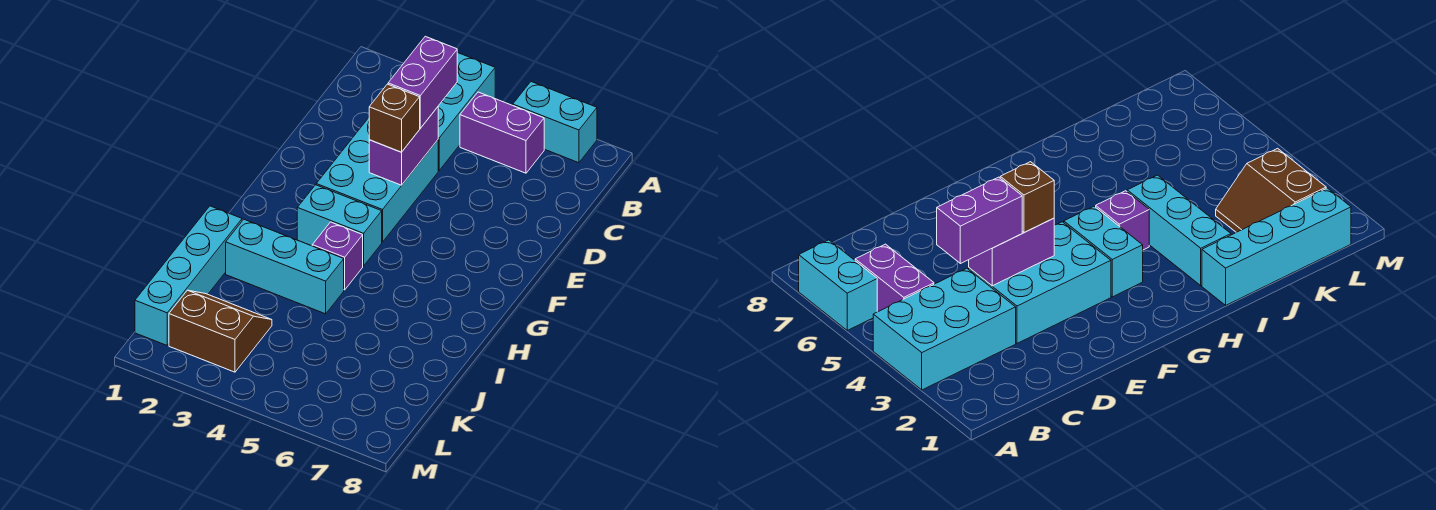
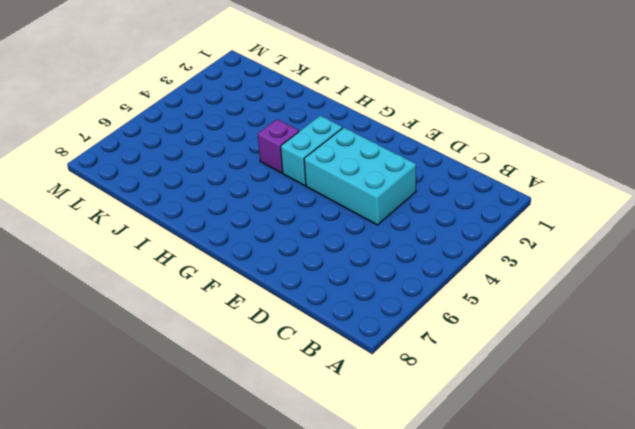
none -> cyan 2x3 brick [438,53,495,170]
none -> cyan 1x2 brick [513,82,597,163]
none -> purple 1x2 brick [460,92,544,173]

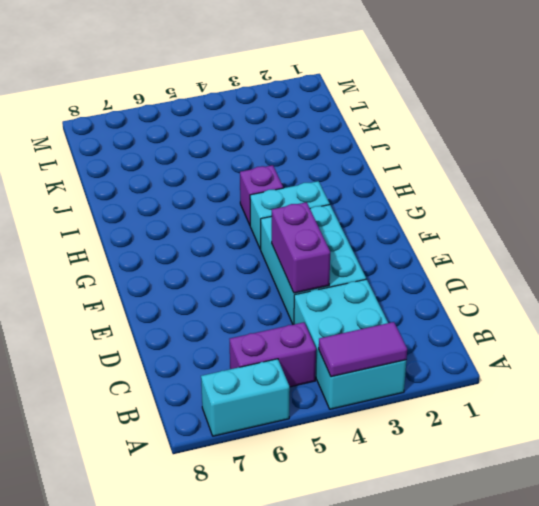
purple 1x2 tile [319,322,407,377] -> none
none -> cyan 1x4 brick [135,206,242,345]
none -> cyan 1x3 brick [226,219,344,314]
none -> brown 2x2 slope [169,290,272,372]

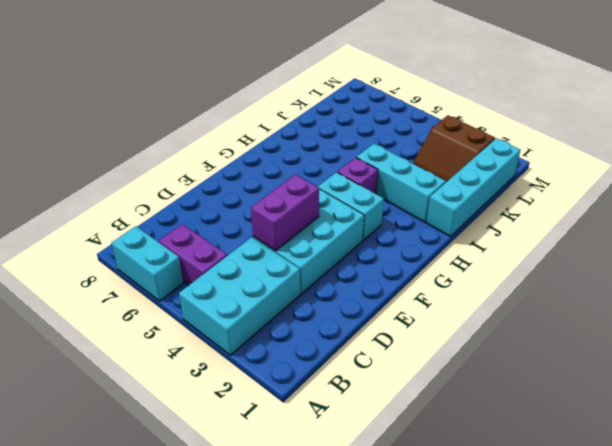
none -> purple 1x2 brick [388,36,457,128]
none -> brown 1x1 brick [369,84,420,152]

